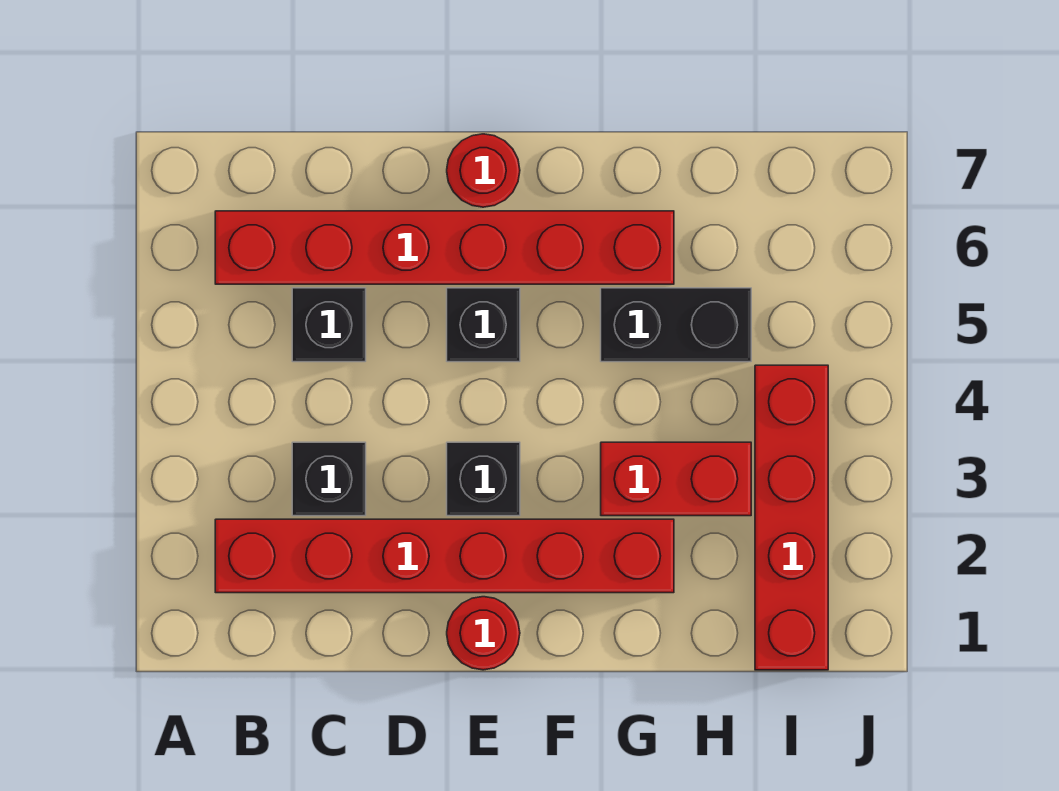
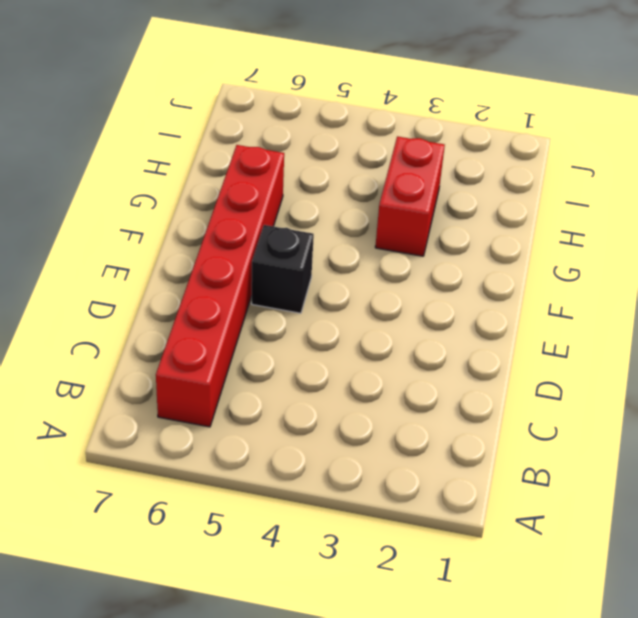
none -> red 1x6 brick [215,519,674,593]
none -> black 1x1 brick [292,442,366,516]

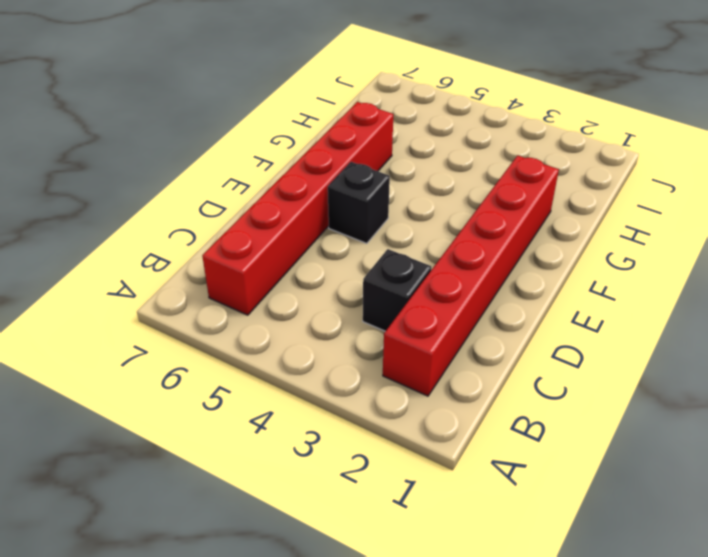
none -> black 1x1 brick [292,288,366,362]
none -> red 1x1 round brick [447,597,520,670]

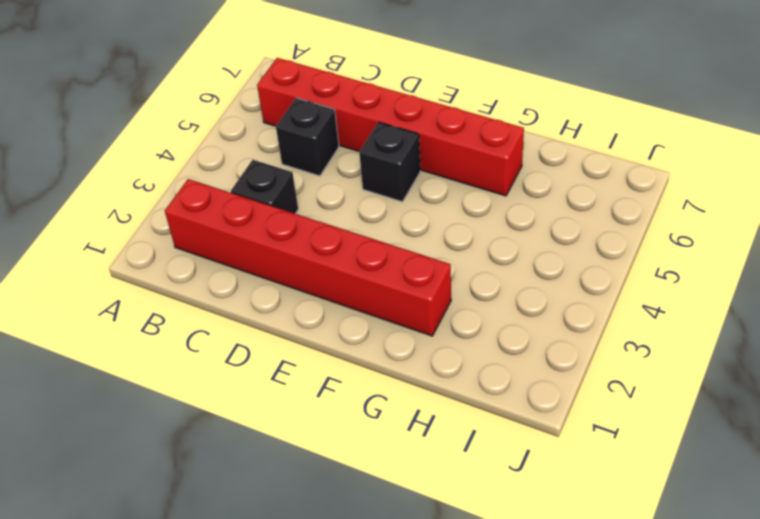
none -> red 1x1 round brick [447,597,520,670]
none -> black 1x1 brick [447,442,520,516]

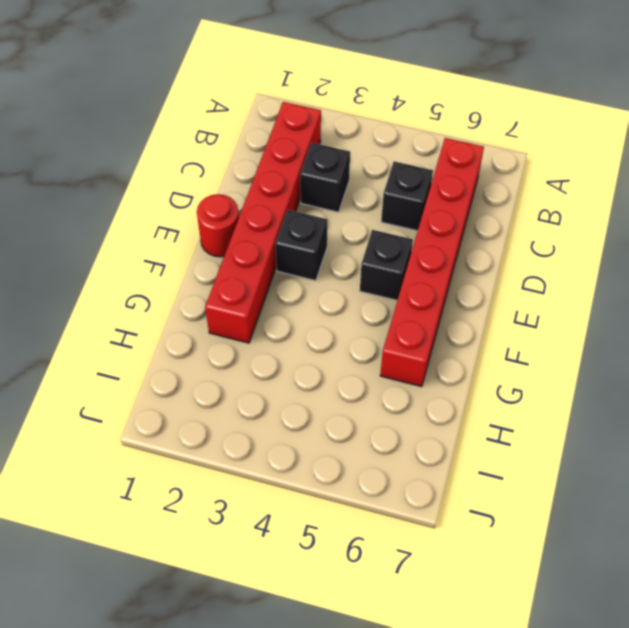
none -> red 1x1 round brick [447,134,520,207]
none -> red 1x2 brick [601,442,751,516]

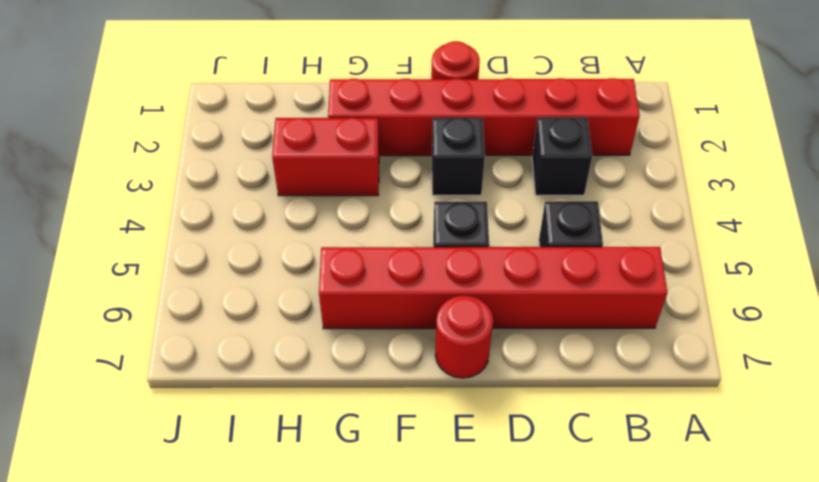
none -> black 1x2 brick [601,288,751,362]
none -> red 1x4 brick [755,365,828,670]

